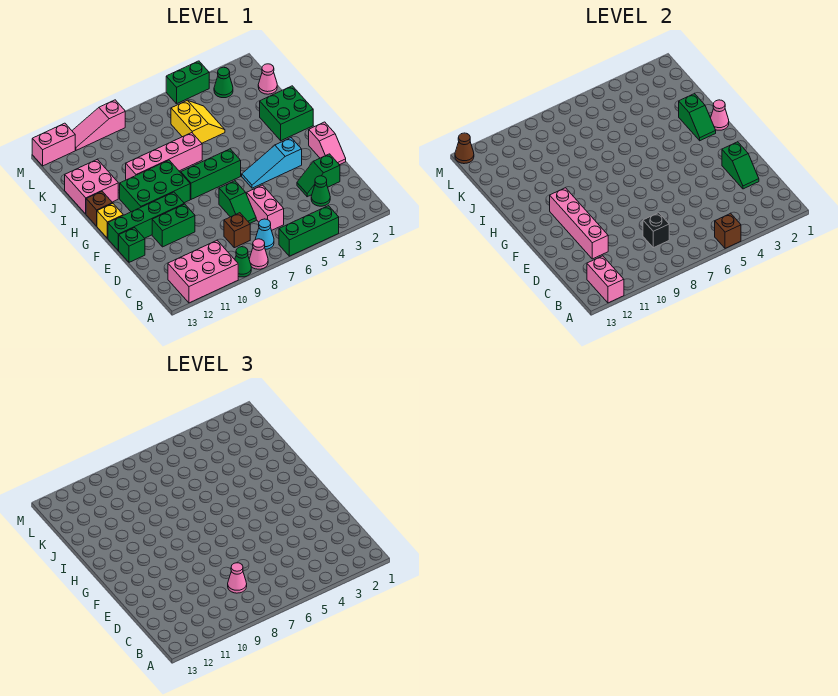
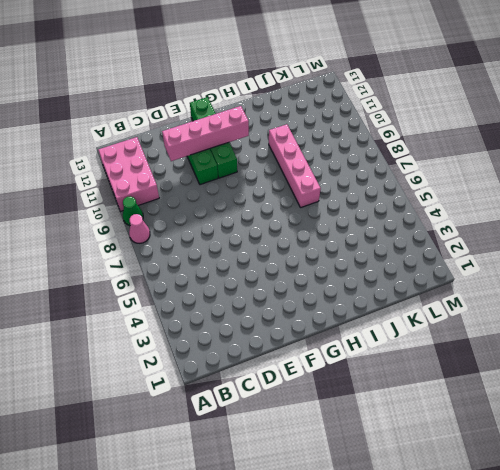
none -> green 1x3 brick [279,206,339,256]
none -> cyan 1x1 cone [255,219,274,249]
none -> green 1x1 cone [311,176,330,206]
none -> pink 1x2 brick [247,185,284,230]

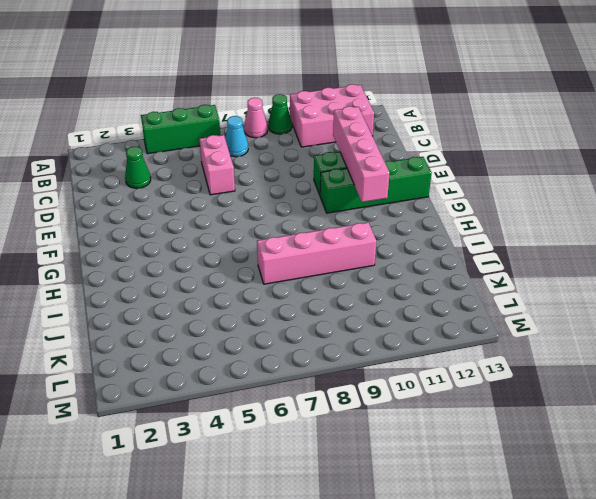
none -> brown 1x1 brick [224,213,250,248]
none -> green 1x2 slope [297,154,340,197]
none -> green 1x2 slope [219,181,256,223]
none -> pink 1x2 slope [309,122,346,165]

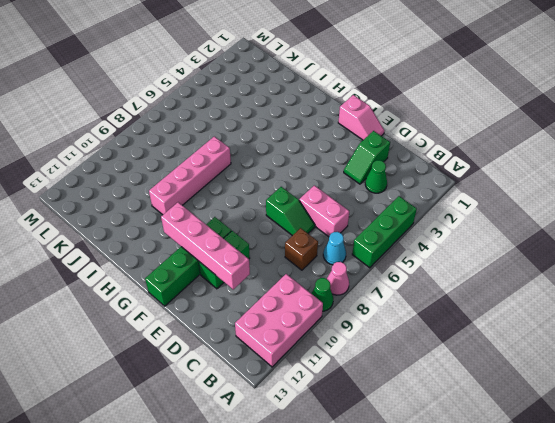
none -> green 1x1 brick [119,228,145,262]
none -> cyan 1x3 slope [242,138,302,188]
none -> green 1x3 brick [181,149,241,199]
none -> green 2x3 brick [120,160,190,212]

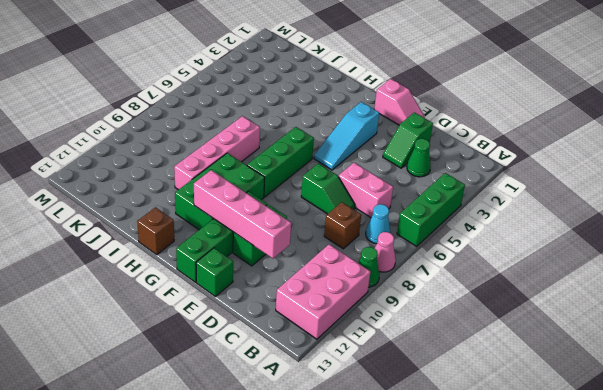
none -> yellow 1x1 brick [97,204,123,238]
none -> green 2x2 brick [260,86,313,141]
none -> pink 2x2 brick [65,159,118,214]
none -> yellow 2x2 slope [171,100,225,143]

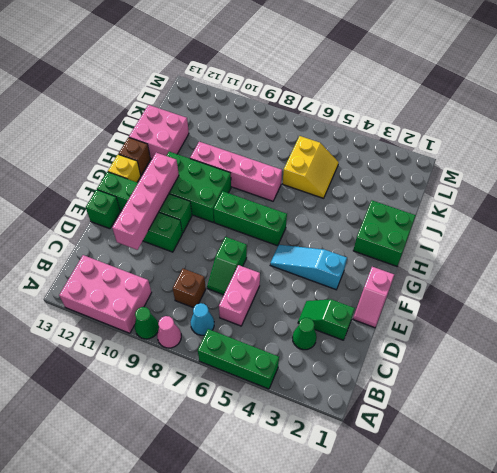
none -> pink 1x1 cone [258,64,277,94]
none -> green 1x1 cone [214,67,233,98]
none -> green 1x2 brick [166,61,209,104]
none -> pink 1x3 slope [72,100,125,150]

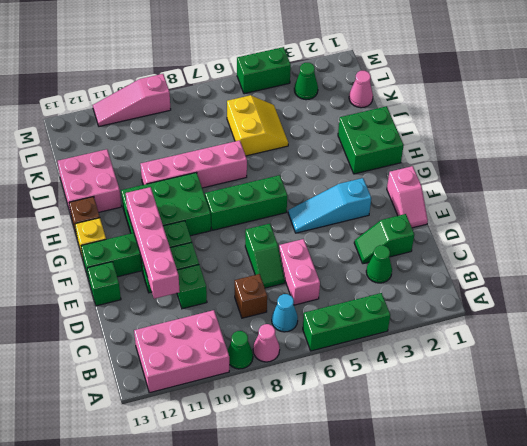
green 1x1 brick [177,265,207,309] -> none
none -> pink 1x2 brick [32,123,75,166]
none -> brown 1x1 brick [715,213,741,248]
none -> pink 1x2 brick [587,256,624,303]
none -> black 1x1 brick [643,213,669,248]

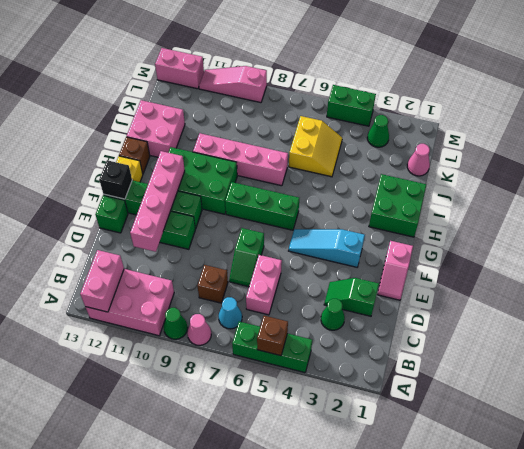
black 1x1 brick [99,160,132,199] -> black 1x1 brick moved to [643,213,669,248]
none -> green 1x2 slope [722,142,759,189]
none -> pink 1x1 cone [711,100,729,130]
none -> green 1x2 slope [679,94,716,141]
none -> brown 1x1 cone [455,133,474,164]

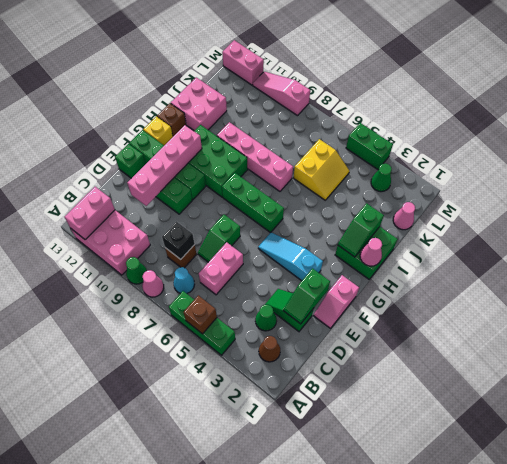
brown 1x1 cone [259,336,280,362] -> brown 1x1 cone moved to [455,133,474,164]
none -> pink 1x1 cone [228,563,247,593]

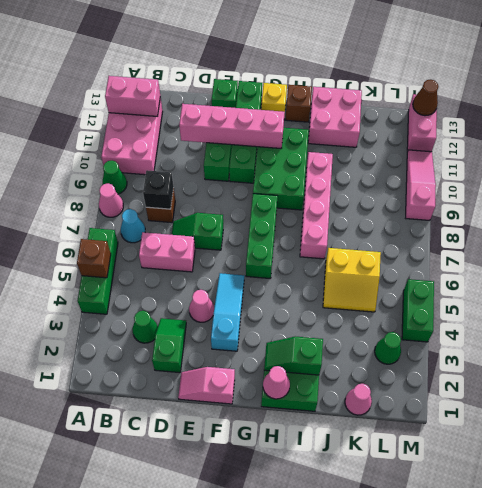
pink 1x1 cone [189,290,214,322] -> pink 1x1 cone moved to [228,563,247,593]
none -> green 1x2 slope [722,142,759,189]

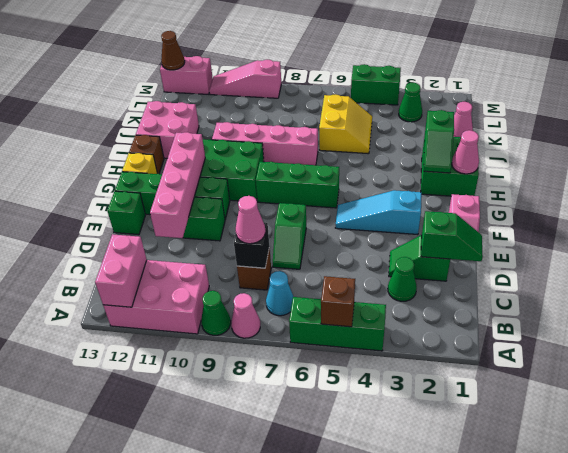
green 1x2 slope [421,211,483,261] -> green 1x2 slope turned to [722,142,759,189]
none -> pink 1x2 brick [247,185,284,230]

